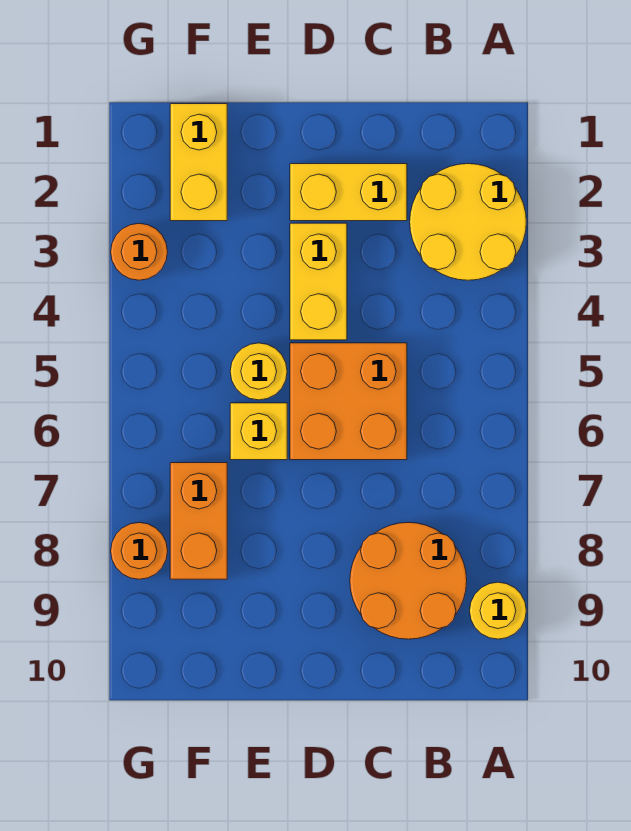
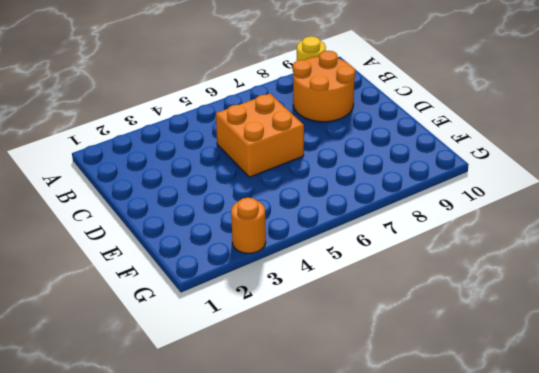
none -> yellow 2x2 round brick [410,164,526,280]
none -> yellow 1x2 brick [290,164,407,221]
none -> yellow 1x2 brick [290,223,347,340]

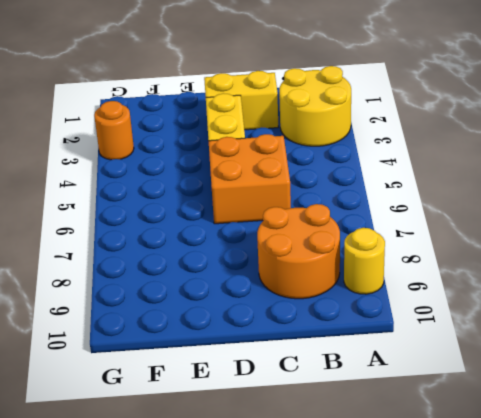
none -> yellow 1x1 round brick [230,343,287,400]
none -> yellow 1x1 brick [230,403,287,460]
none -> yellow 1x2 brick [170,104,227,221]

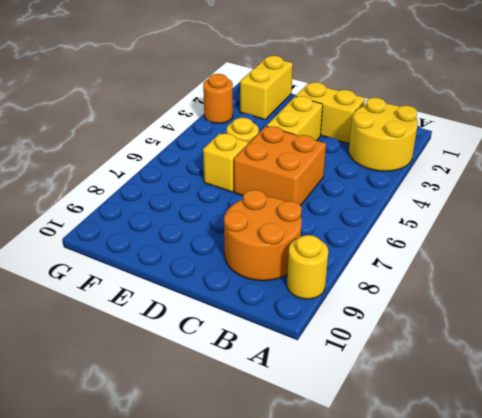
none -> orange 1x2 brick [170,463,227,579]
none -> orange 1x1 round brick [111,523,168,579]

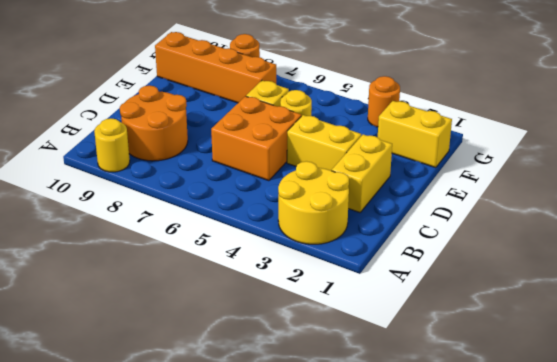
orange 1x4 brick [155,32,276,103] -> orange 1x2 brick [170,463,227,579]

